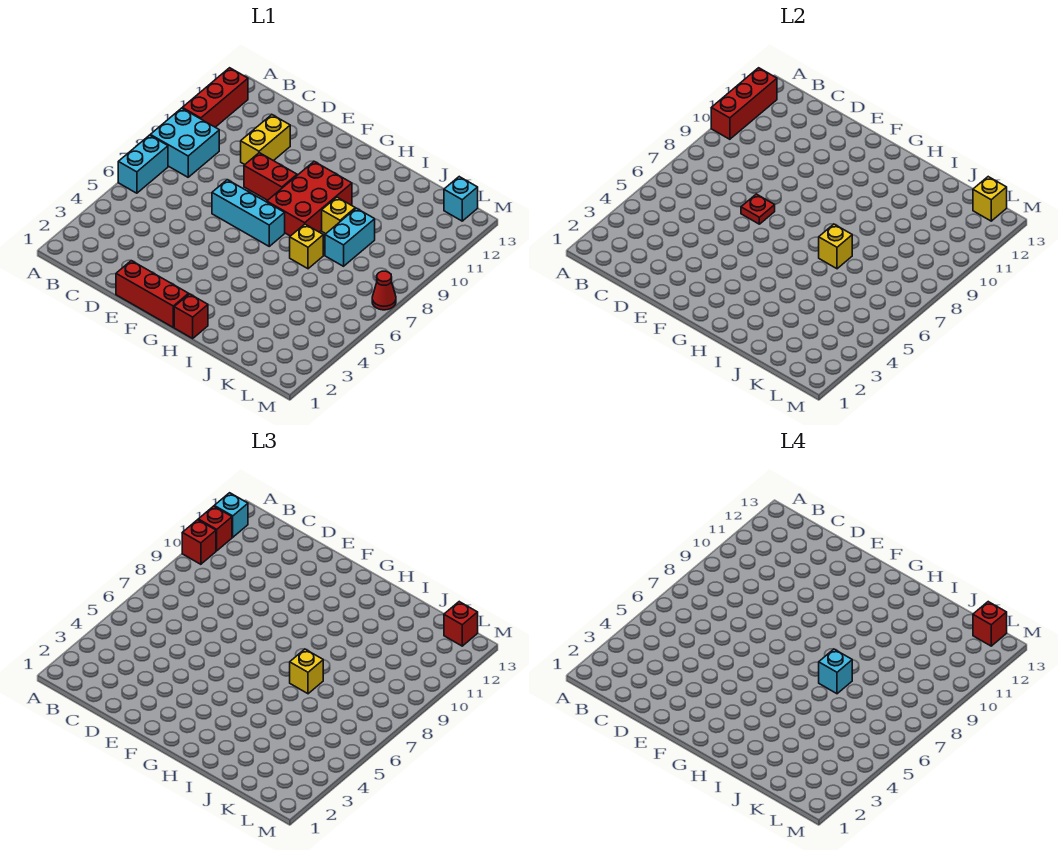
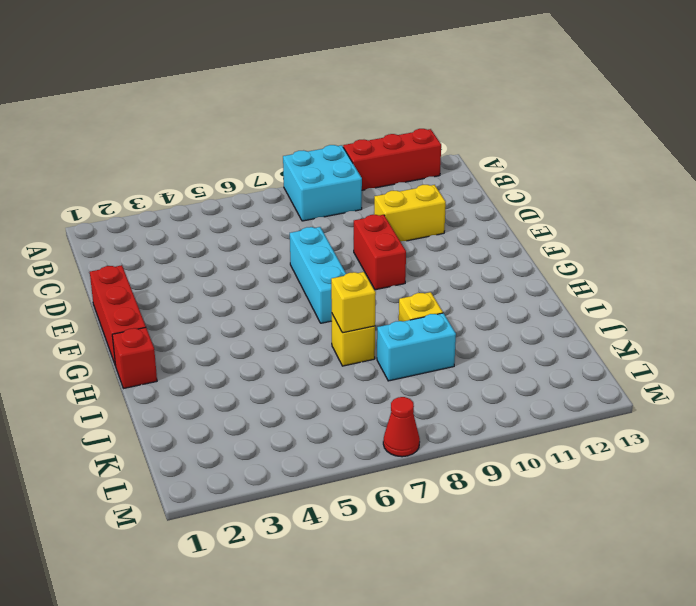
none -> cyan 1x2 brick [118,135,168,193]
none -> red 2x3 brick [267,162,352,236]
none -> cyan 1x1 brick [444,177,478,221]

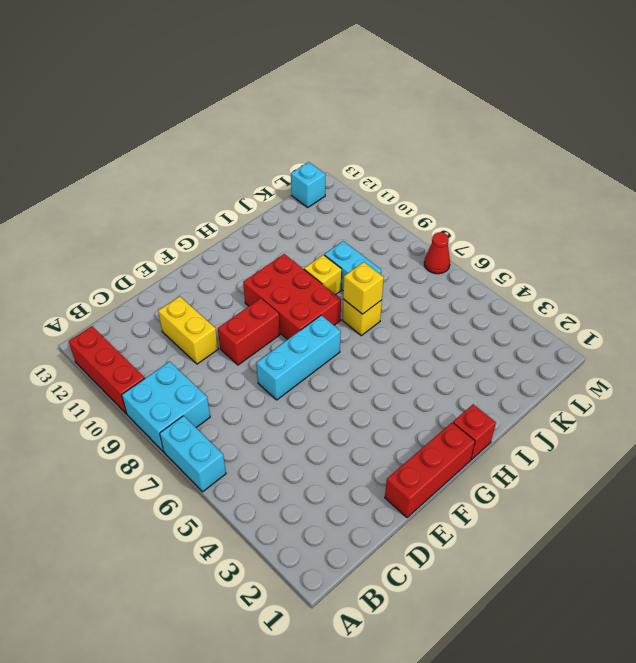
none -> red 1x3 brick [711,68,777,139]
none -> red 1x1 plate [741,194,775,224]
none -> yellow 1x1 brick [973,177,1007,221]

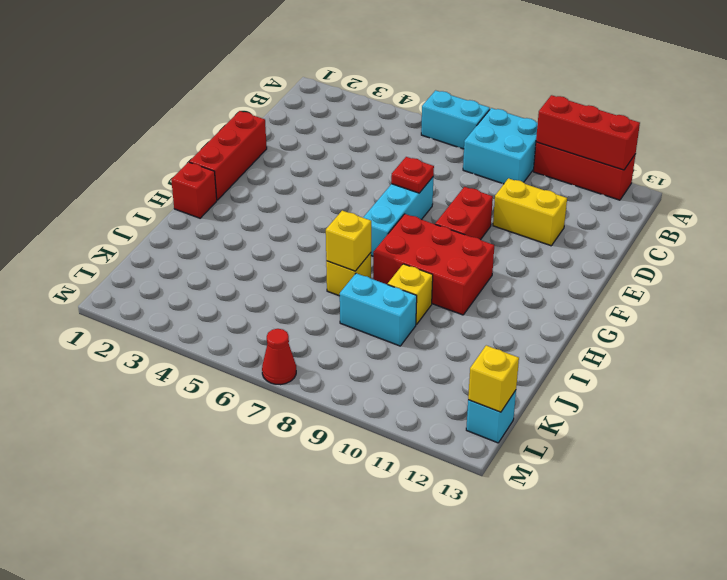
none -> red 1x1 brick [182,520,216,564]
none -> red 1x1 brick [198,506,232,551]
none -> cyan 1x1 brick [214,493,248,537]

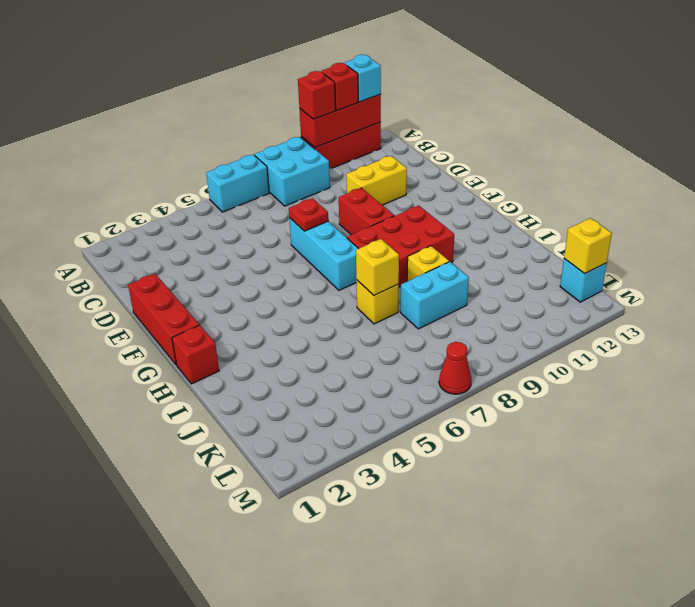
none -> yellow 1x1 brick [290,649,323,694]
none -> red 1x1 brick [444,602,478,646]
none -> cyan 1x1 brick [819,649,852,694]

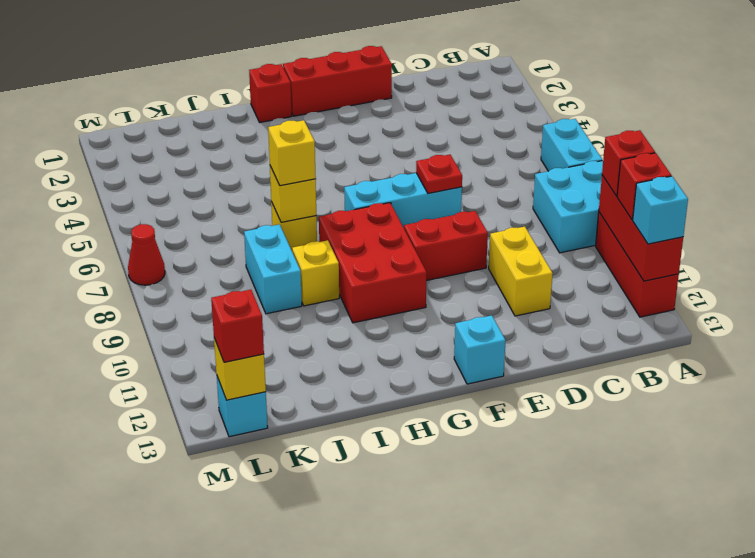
cyan 1x1 brick [454,315,506,384] -> cyan 1x1 brick moved to [819,649,852,694]
none -> red 1x1 brick [973,602,1007,646]

